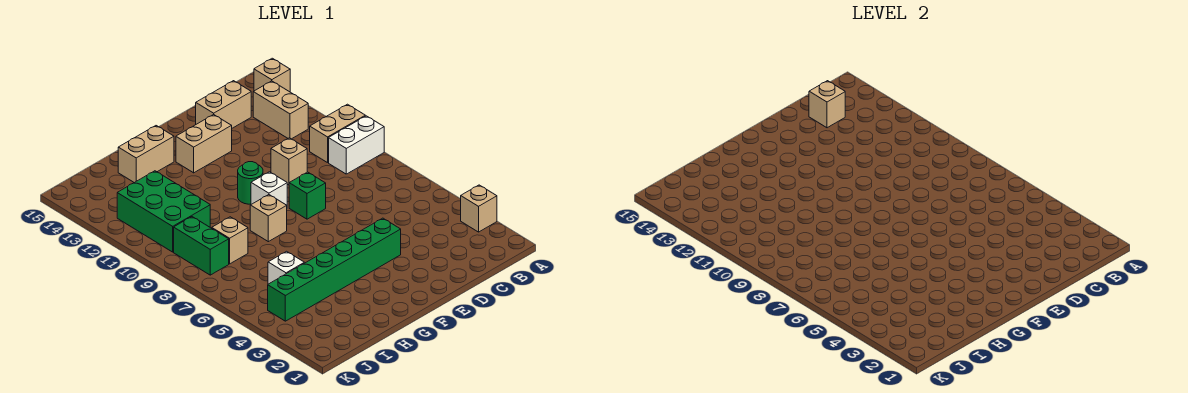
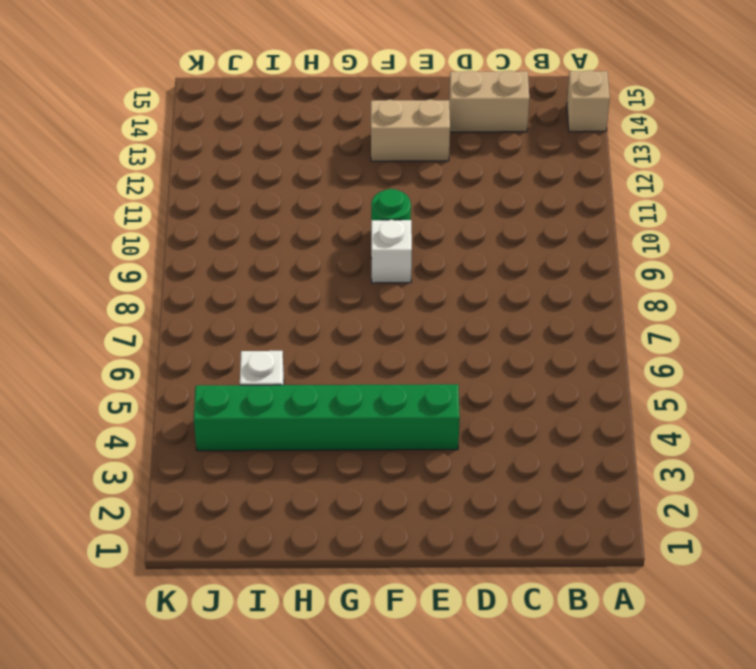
none -> tan 1x1 brick [461,185,497,232]
none -> white 1x2 brick [329,116,384,174]
none -> tan 1x2 brick [310,104,365,163]

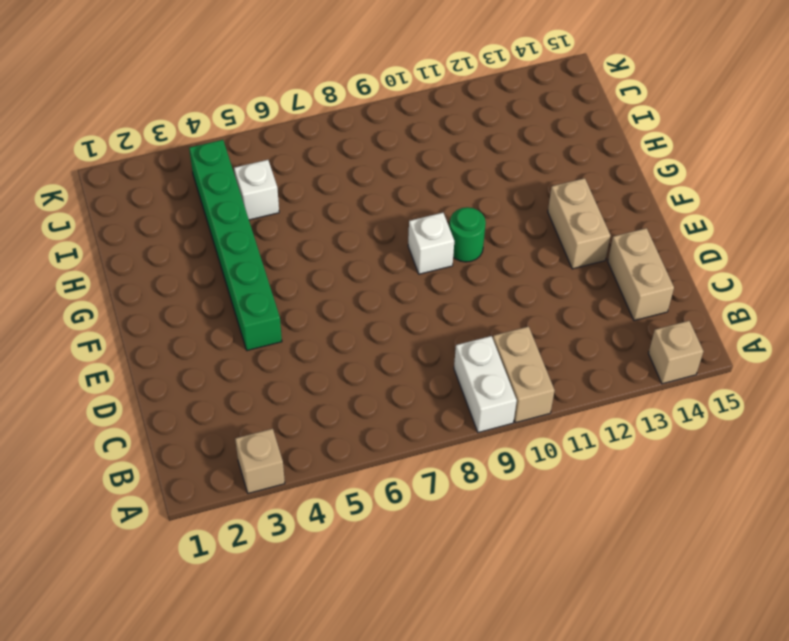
none -> tan 1x2 brick [253,81,308,139]
none -> tan 1x1 brick [271,138,307,185]
none -> green 1x1 brick [289,172,326,219]

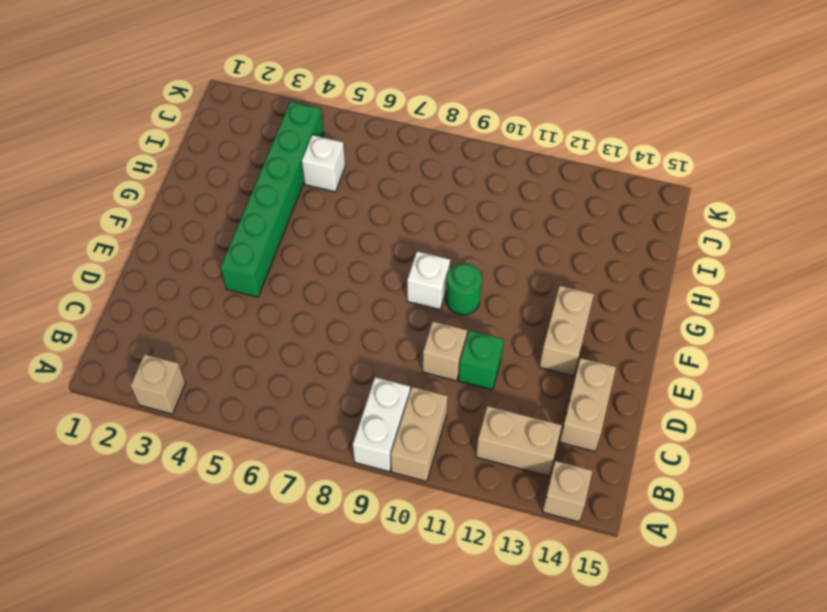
green 1x1 brick [459,331,504,390] -> green 1x1 brick moved to [289,172,326,219]
none -> tan 1x1 brick [250,195,287,242]
none -> tan 1x2 brick [118,126,174,183]
none -> tan 1x1 brick [212,217,248,264]

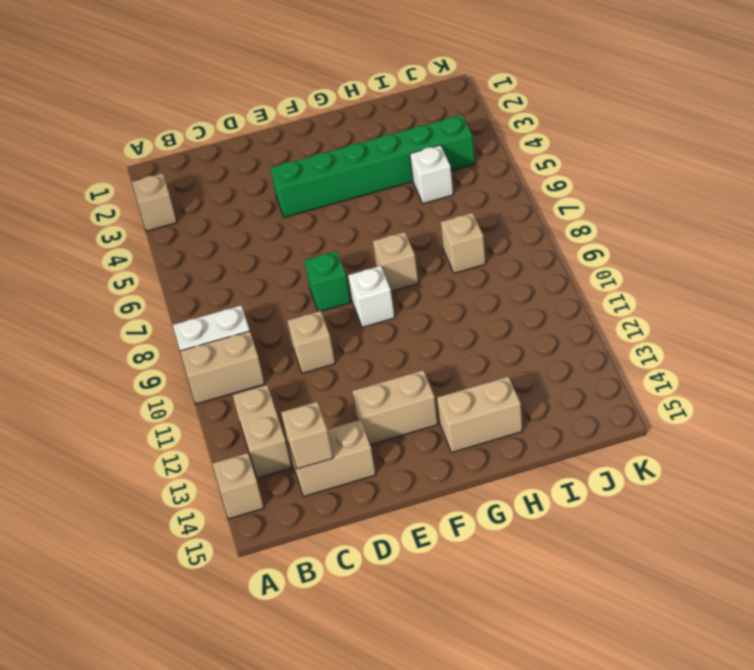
none -> green 1x1 round brick [238,162,263,204]
none -> green 2x3 brick [117,171,210,252]
none -> green 1x2 brick [174,217,229,275]

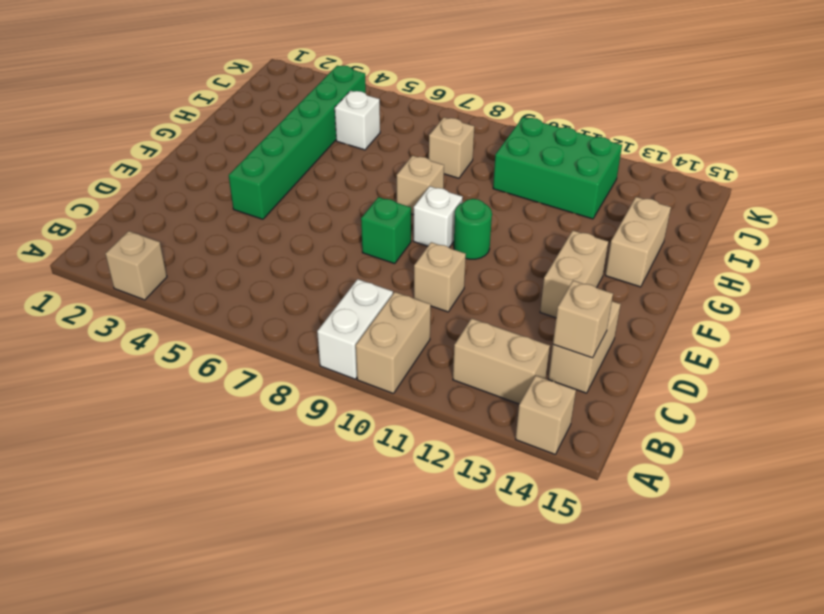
none -> green 1x2 brick [174,217,229,275]

